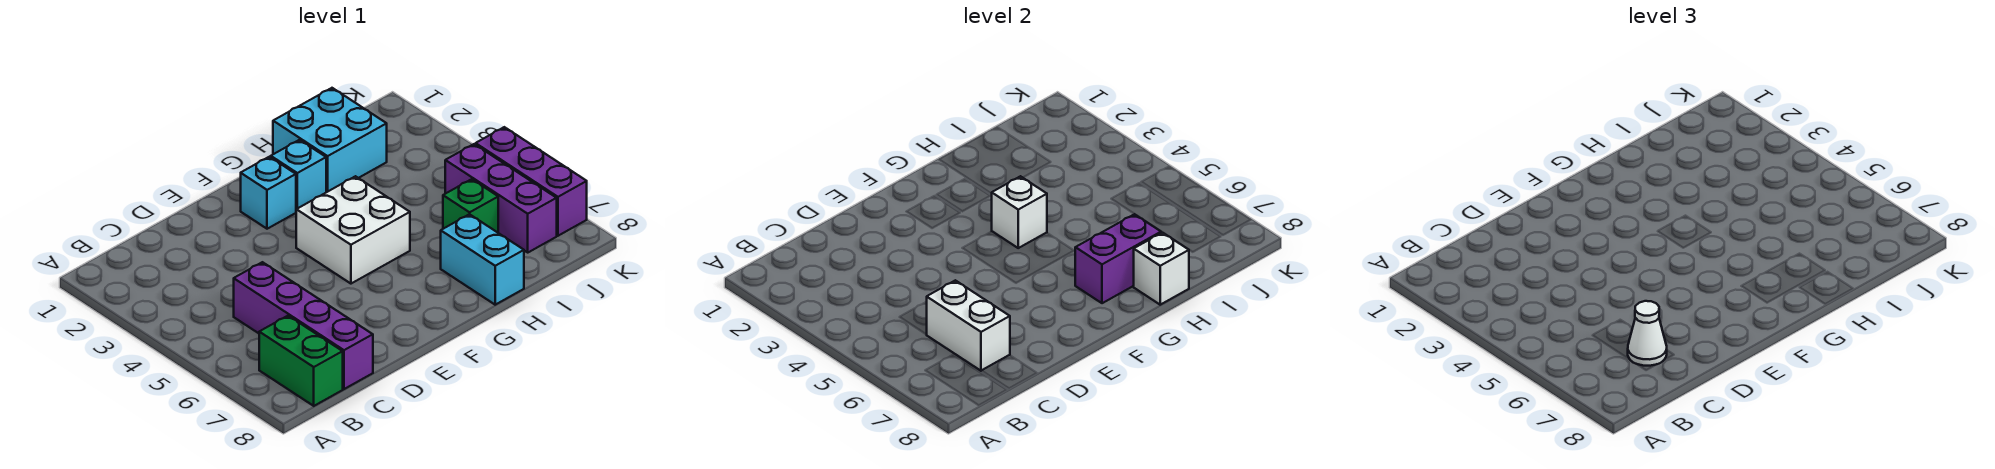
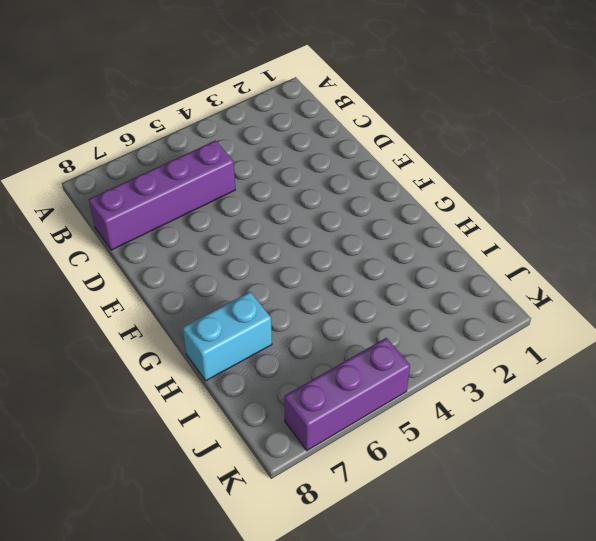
none -> green 1x2 brick [259,316,343,406]
none -> cyan 1x1 brick [241,157,296,229]
none -> white 2x2 brick [296,176,410,284]

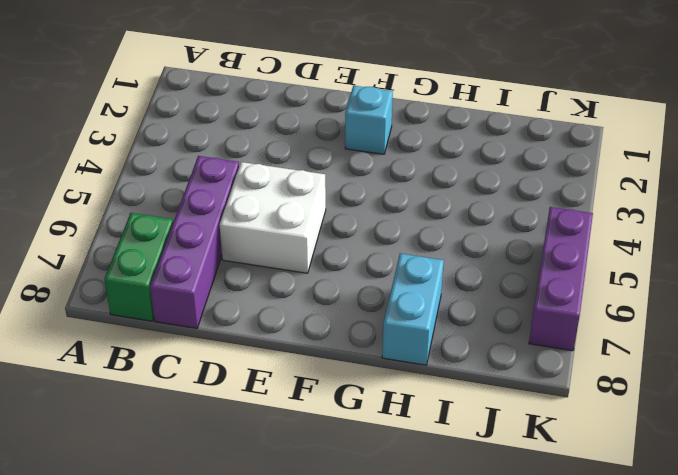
white 2x2 brick [220,162,326,273] -> white 2x2 brick moved to [296,176,410,284]
none -> cyan 1x1 brick [271,140,326,209]
none -> cyan 2x2 brick [273,88,387,192]
none -> green 1x1 brick [443,179,498,233]

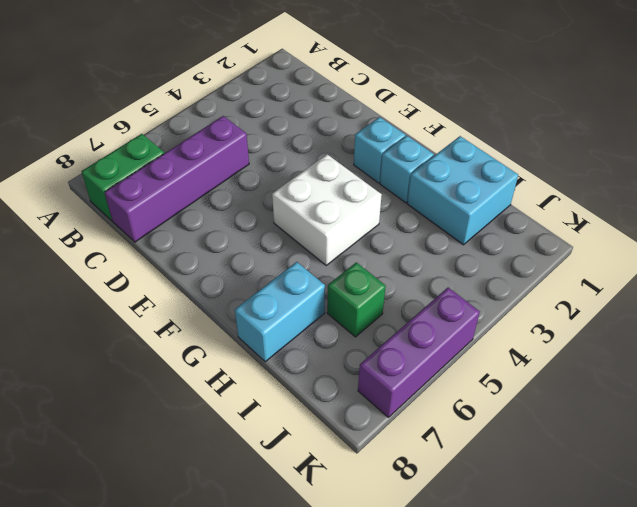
none -> purple 1x3 brick [445,144,557,252]
none -> white 1x2 brick [926,280,1010,371]
none -> white 1x1 brick [992,176,1047,248]

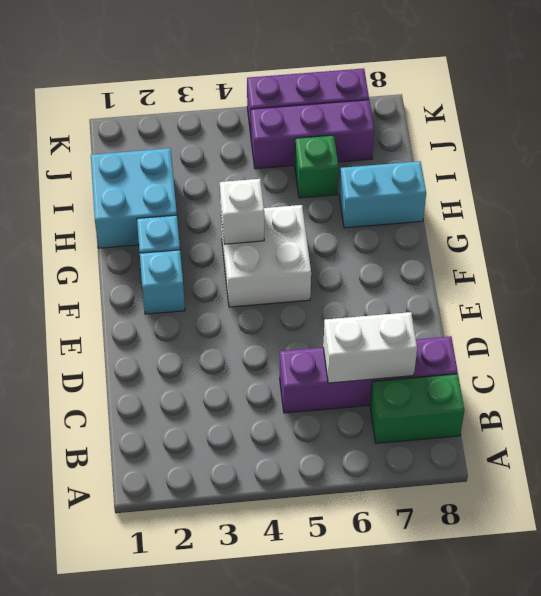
none -> purple 1x2 brick [1075,214,1161,303]
none -> white 1x1 brick [1133,233,1189,305]
none -> white 1x1 cone [1628,301,1667,366]

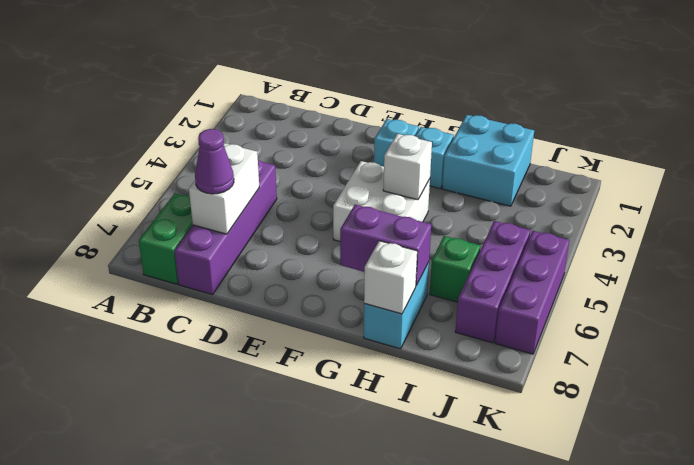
purple 1x1 cone [195,129,234,194] -> white 1x1 cone [1628,301,1667,366]

